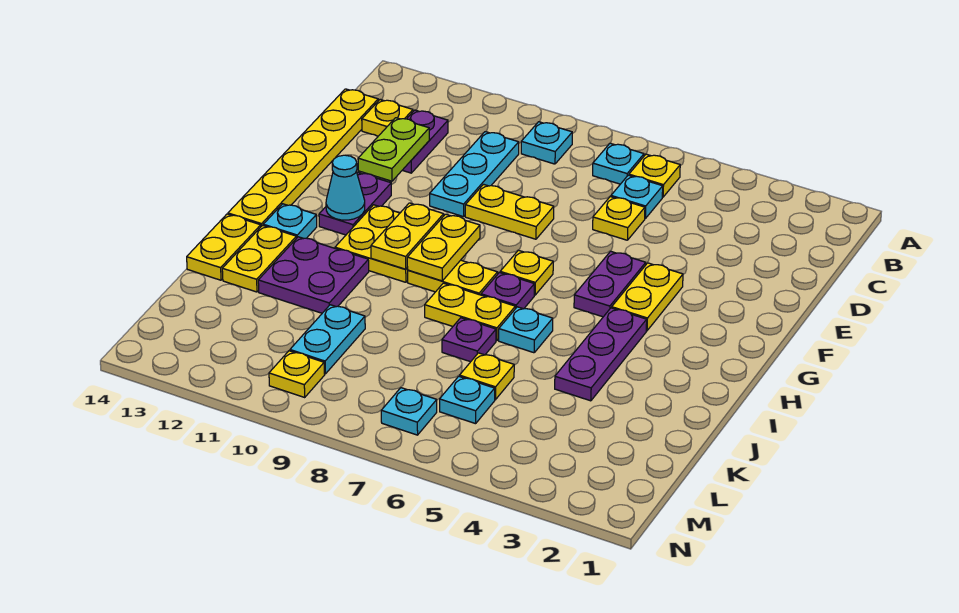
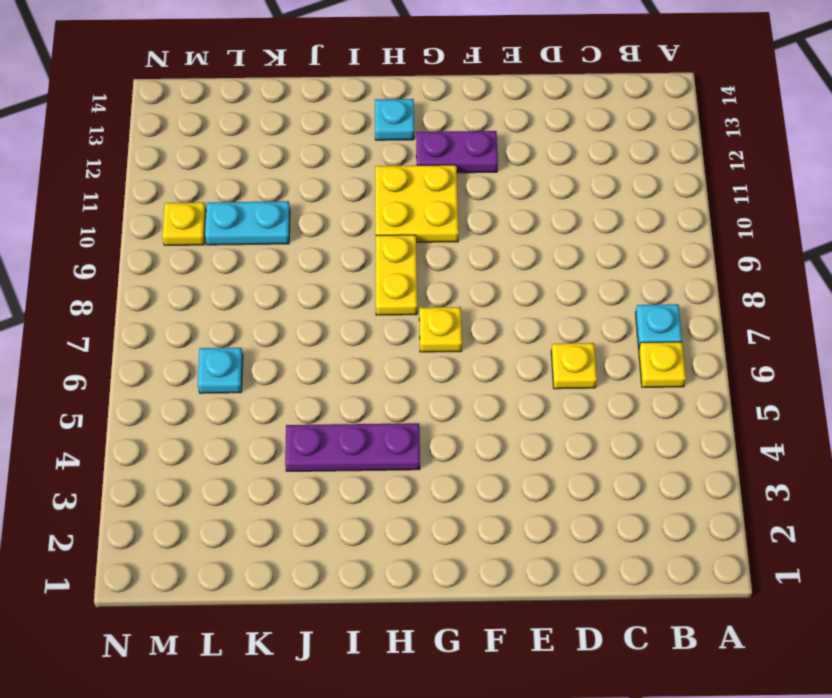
none -> cyan 1x1 plate [521,122,572,164]
none -> cyan 1x1 plate [611,175,663,218]
none -> cyan 1x3 plate [430,132,519,217]
none -> purple 1x2 plate [403,110,448,173]

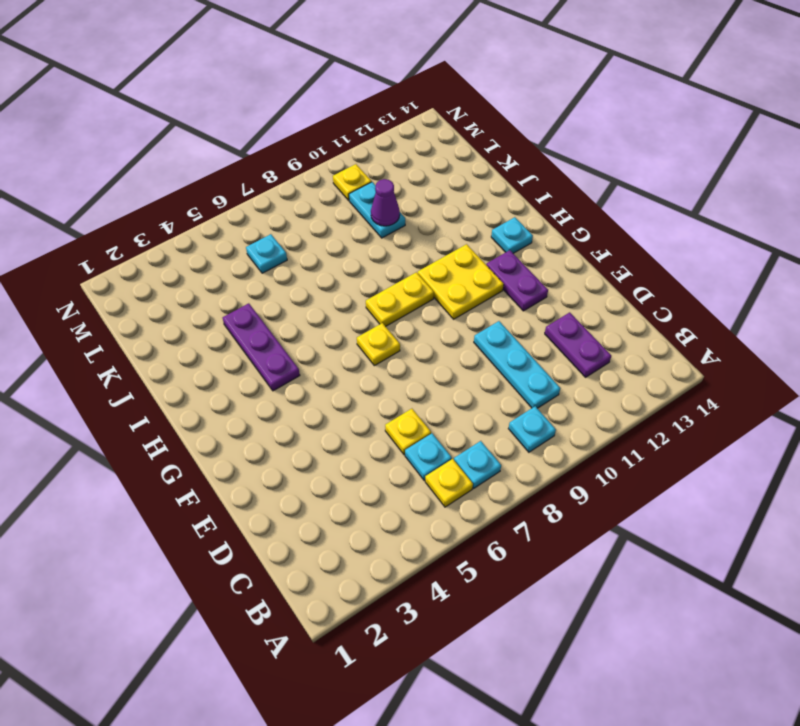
purple 1x1 cone [371,179,400,226] -> none
none -> yellow 1x1 plate [362,100,413,136]
none -> yellow 1x6 plate [228,89,378,226]
none -> yellow 1x2 plate [465,184,554,239]
none -> yellow 1x2 plate [612,263,683,331]

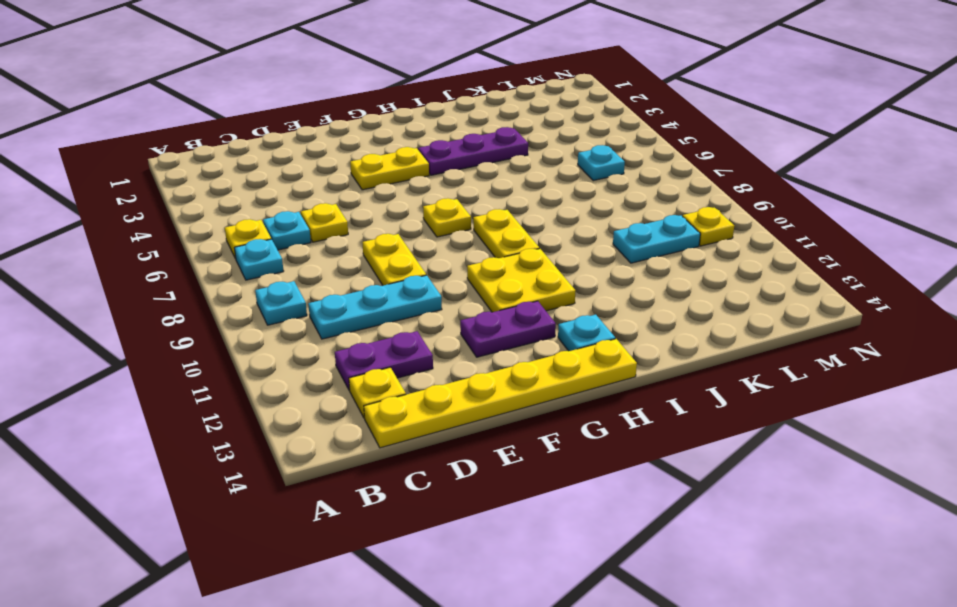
none -> purple 1x2 plate [574,251,646,317]
none -> purple 1x1 plate [481,273,534,309]
none -> cyan 1x1 plate [499,307,553,353]
none -> yellow 1x2 plate [425,283,515,341]

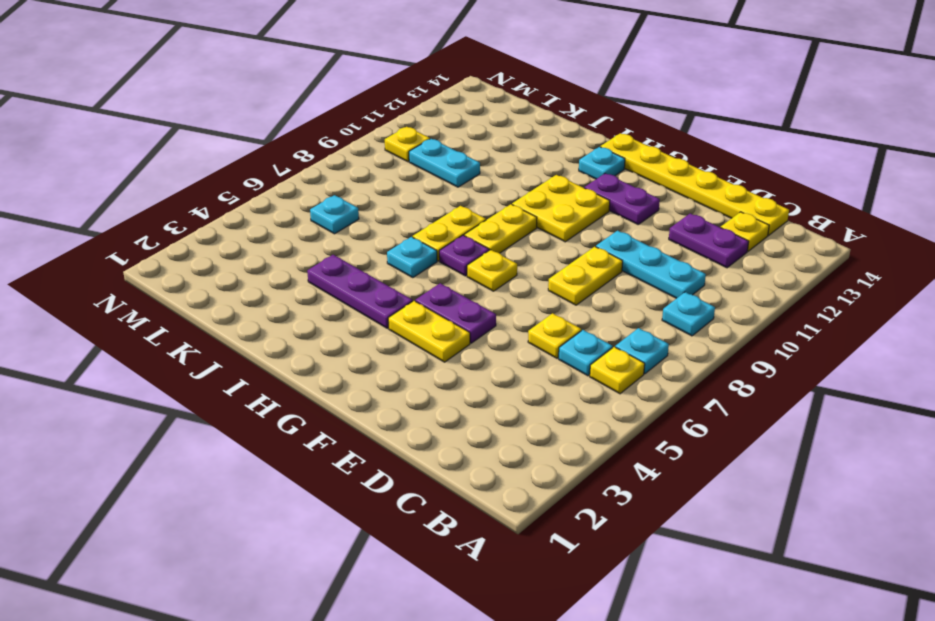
none -> purple 2x2 plate [258,237,369,313]
none -> yellow 1x2 plate [222,225,296,292]
none -> yellow 1x2 plate [187,214,261,280]
none -> purple 1x1 plate [442,318,496,362]

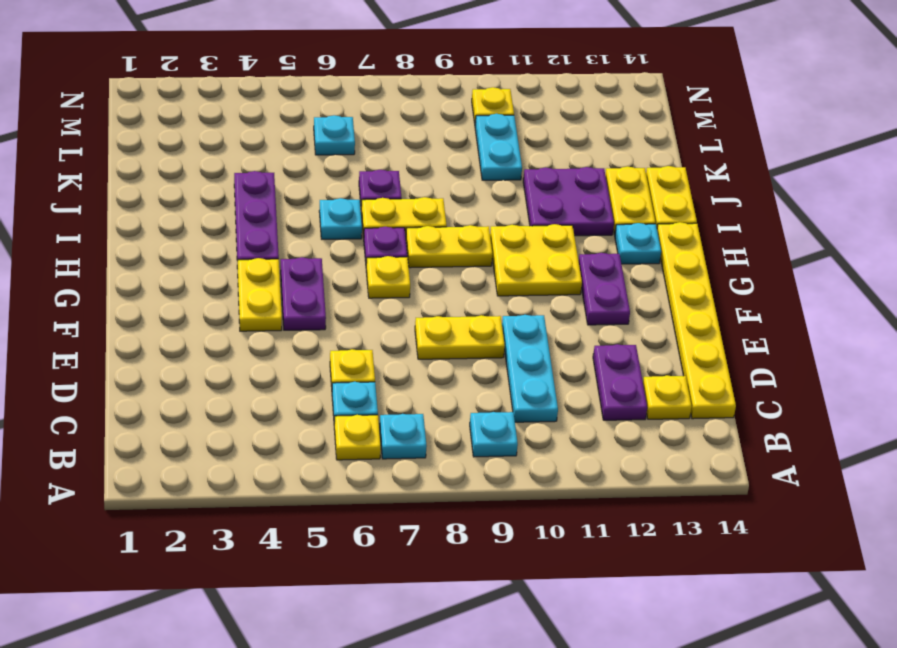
none -> yellow 1x1 plate [460,353,514,400]
none -> cyan 1x1 plate [381,388,437,435]
none -> lime 1x2 plate [358,118,429,181]
none -> yellow 1x2 plate [407,214,480,281]

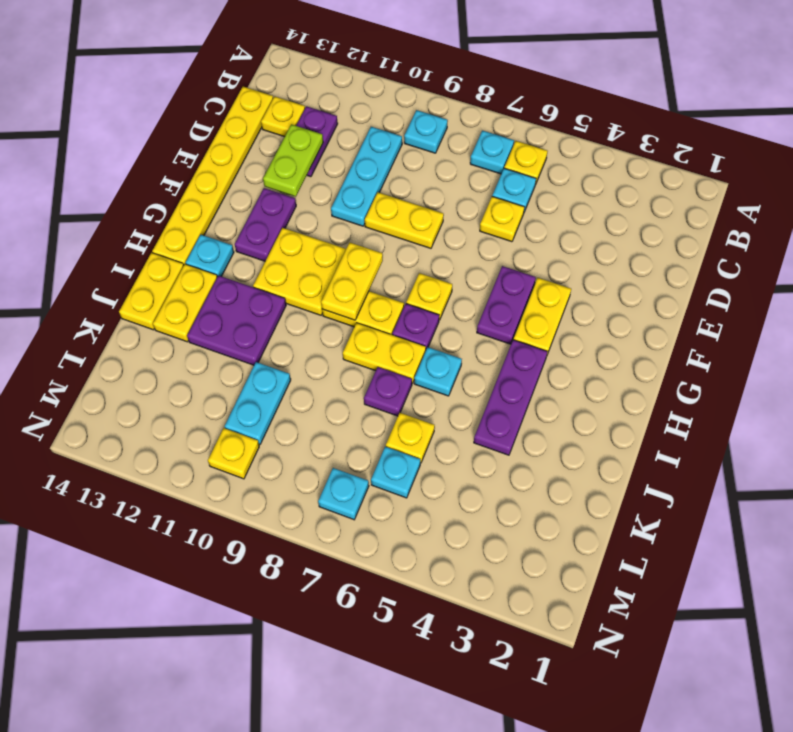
none -> yellow 1x2 plate [371,203,444,269]
none -> cyan 1x1 cone [326,155,365,220]

